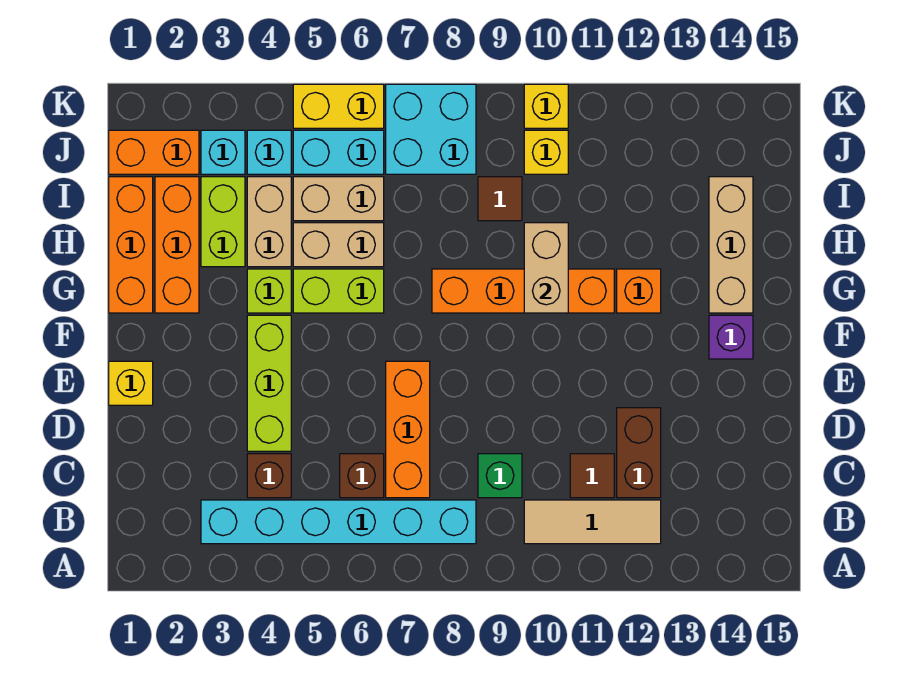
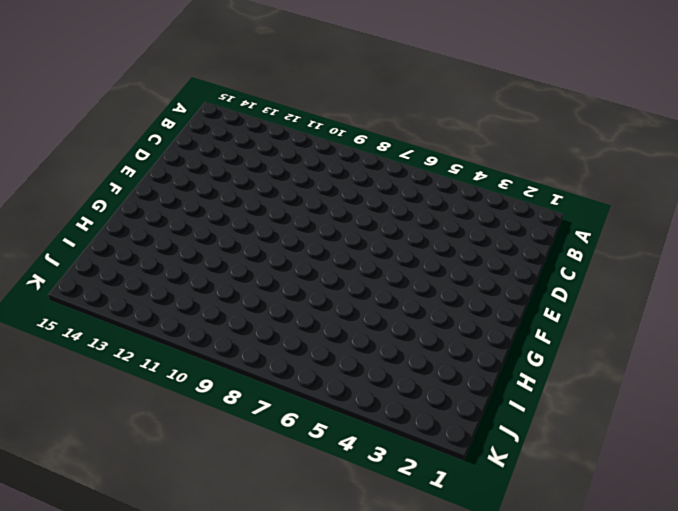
none -> cyan 1x6 brick [201,500,476,544]
none -> tan 1x3 tile [524,500,661,544]
none -> brown 1x1 brick [247,454,291,498]
none -> brown 1x1 brick [340,454,384,498]

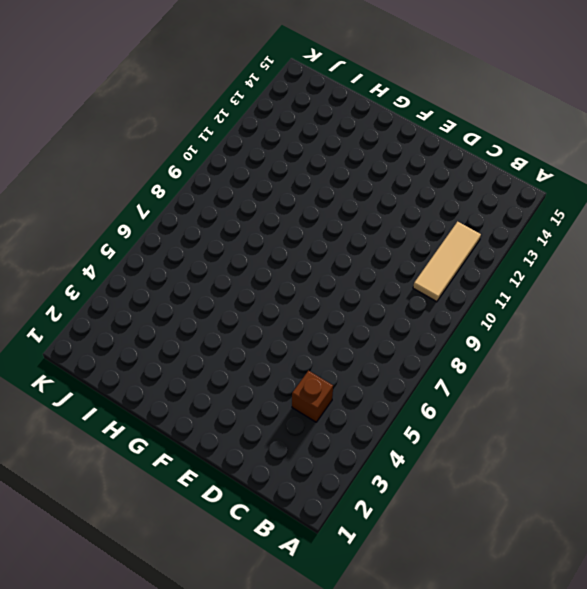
none -> cyan 1x6 brick [201,500,476,544]
none -> brown 1x1 brick [340,454,384,498]
none -> orange 1x3 brick [386,361,430,498]
none -> green 1x1 brick [478,454,522,498]

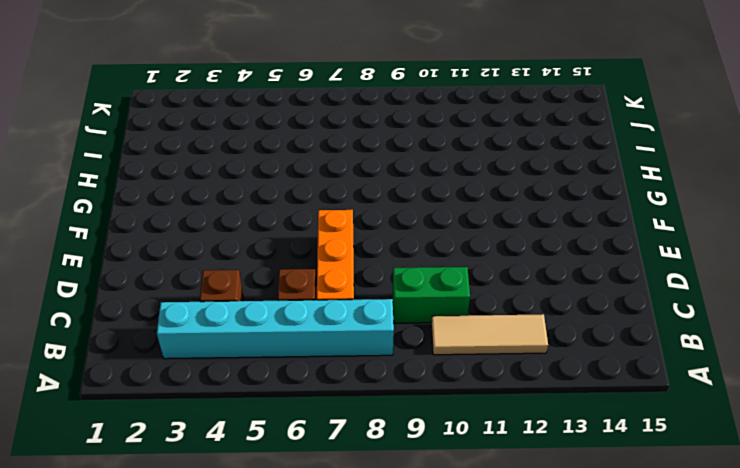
green 1x2 brick [393,267,470,323] -> green 1x1 brick [478,454,522,498]
none -> brown 1x1 tile [570,454,614,498]
none -> brown 1x2 brick [617,408,661,498]
none -> lime 1x3 brick [247,315,291,451]
none -> yellow 1x1 brick [109,361,153,405]

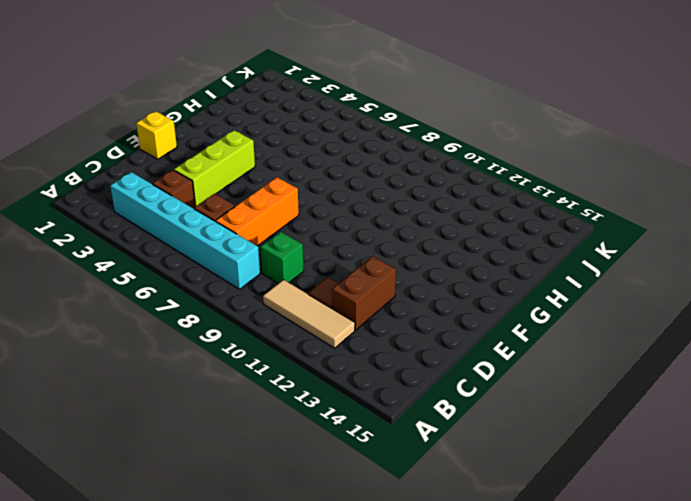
none -> purple 1x1 brick [709,315,753,359]
none -> orange 1x3 brick [109,177,153,313]
none -> orange 1x3 brick [155,177,199,313]
none -> lime 1x1 brick [247,269,291,313]

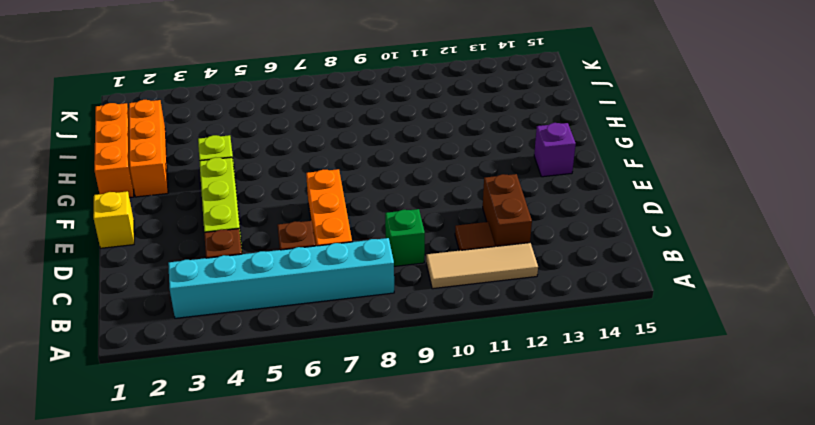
none -> lime 1x2 brick [293,269,384,313]
none -> orange 1x4 brick [432,269,614,313]
none -> orange 1x1 brick [617,269,661,313]
none -> tan 1x3 brick [709,177,753,313]

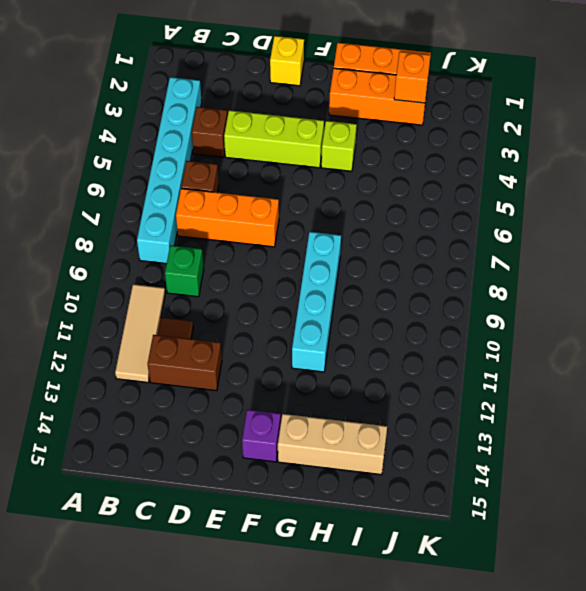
cyan 1x4 brick [292,232,341,372] -> orange 1x4 brick [432,269,614,313]
orange 1x1 brick [394,52,430,103] -> orange 1x1 brick moved to [617,269,661,313]
none -> lime 1x2 brick [293,269,384,313]
none -> lime 1x2 brick [201,177,245,267]
none -> tan 1x2 brick [247,177,291,267]
none -> tan 1x2 brick [293,223,384,267]

